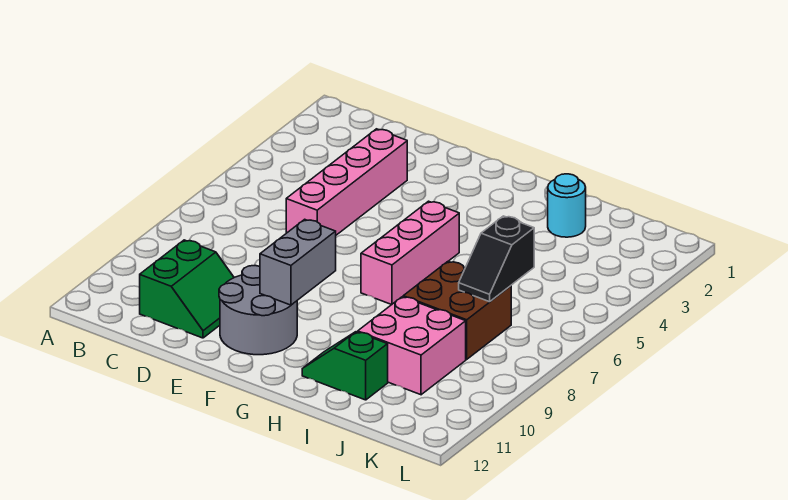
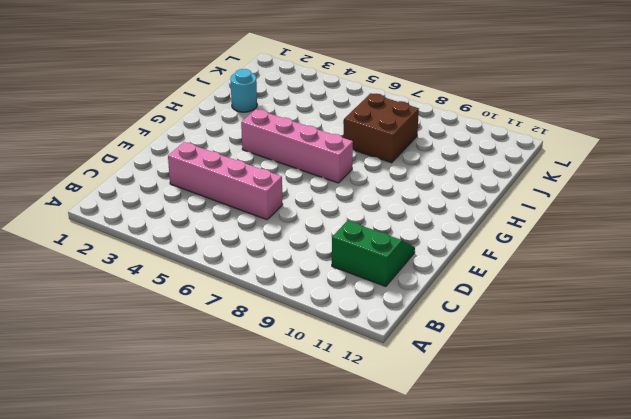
pink 1x4 brick [241,109,353,183] -> pink 1x3 brick [361,201,459,305]
none -> grey 2x2 round brick [219,266,297,355]
none -> green 1x2 slope [302,332,388,400]

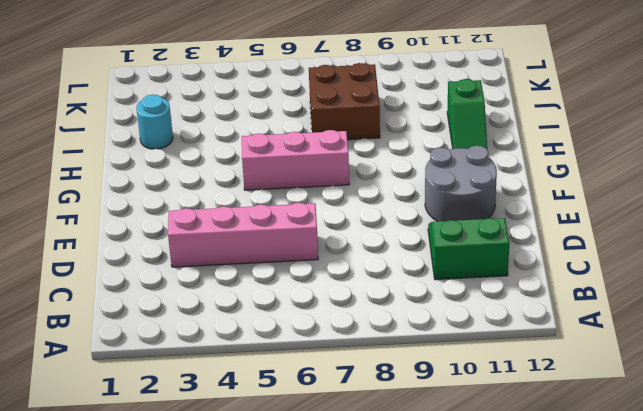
none -> pink 2x2 brick [358,297,466,395]
none -> grey 1x2 brick [260,219,336,305]

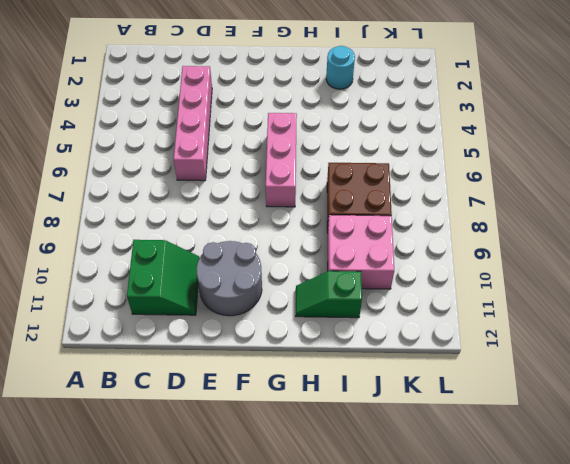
none -> grey 1x2 brick [260,219,336,305]
none -> black 1x2 slope [459,216,534,302]

